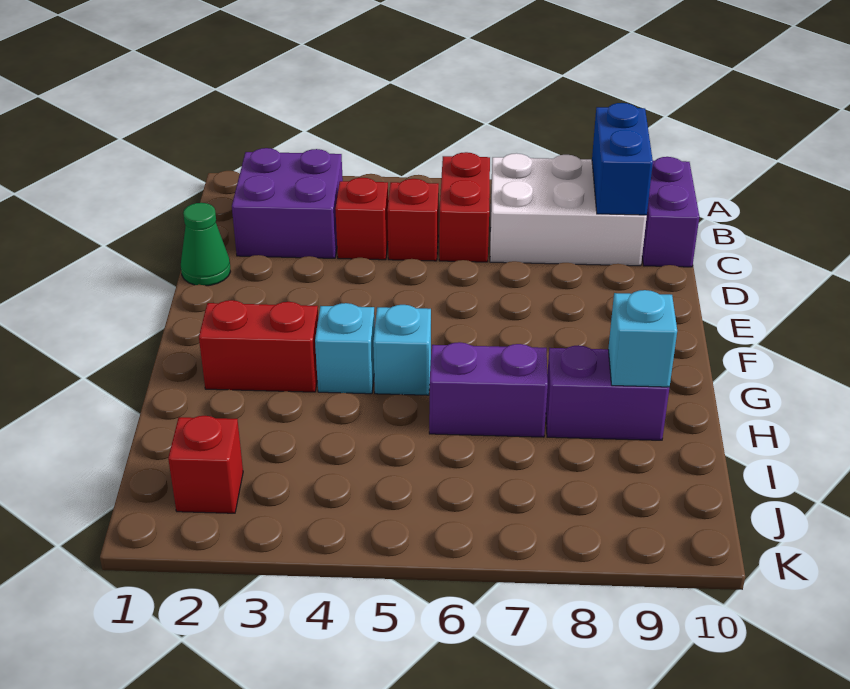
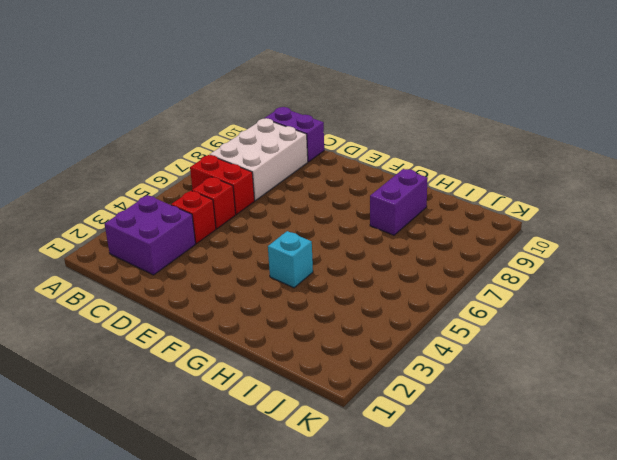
none -> green 1x1 cone [181,203,231,286]
none -> red 1x2 brick [199,300,318,392]
none -> cyan 1x1 brick [373,305,431,395]

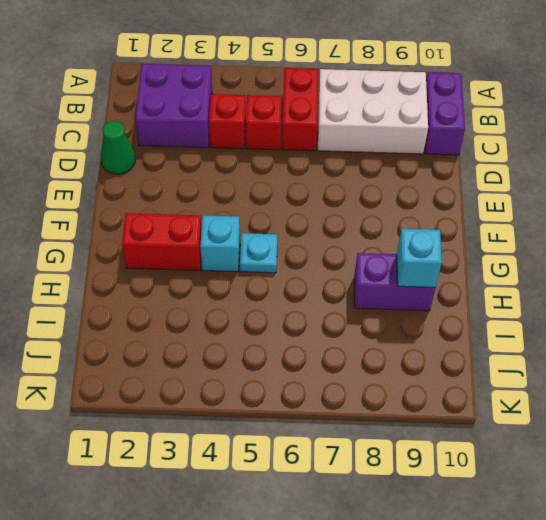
cyan 1x1 plate [240,233,277,273] -> cyan 1x1 brick [373,305,431,395]
none -> purple 1x2 brick [429,342,548,437]
none -> red 1x1 brick [168,416,243,513]
none -> blue 1x2 brick [592,103,653,215]

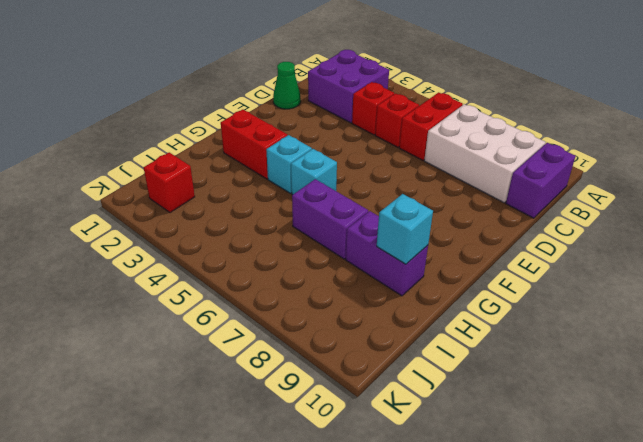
none -> blue 1x2 brick [592,103,653,215]

